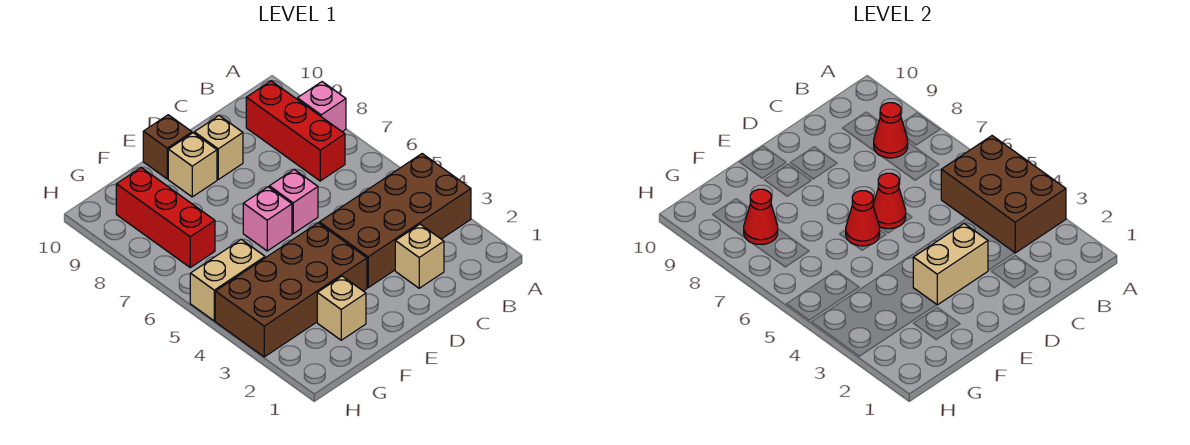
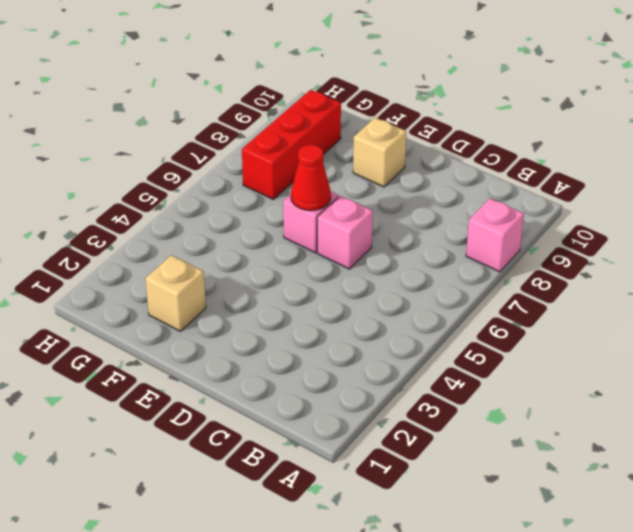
none -> brown 2x4 brick [319,154,471,287]
none -> red 1x3 brick [246,81,345,181]
none -> tan 1x1 brick [395,224,444,288]

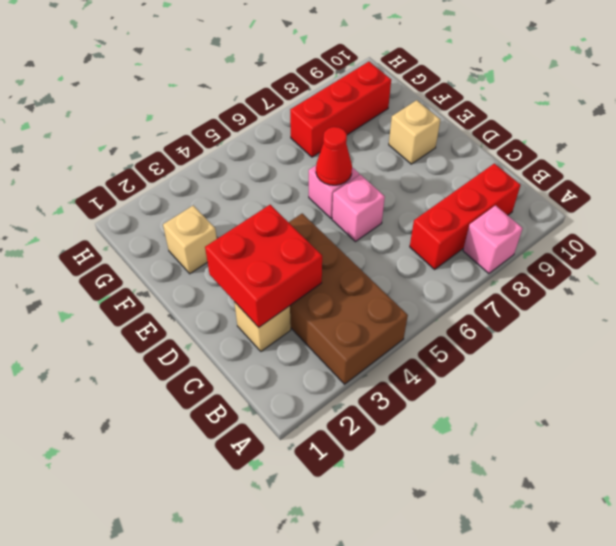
red 2x2 brick [205,205,322,327] -> tan 1x2 brick [913,224,988,305]
none -> tan 1x1 brick [194,115,243,179]
none -> brown 2x4 brick [215,223,367,357]
none -> brown 1x1 brick [143,115,192,179]

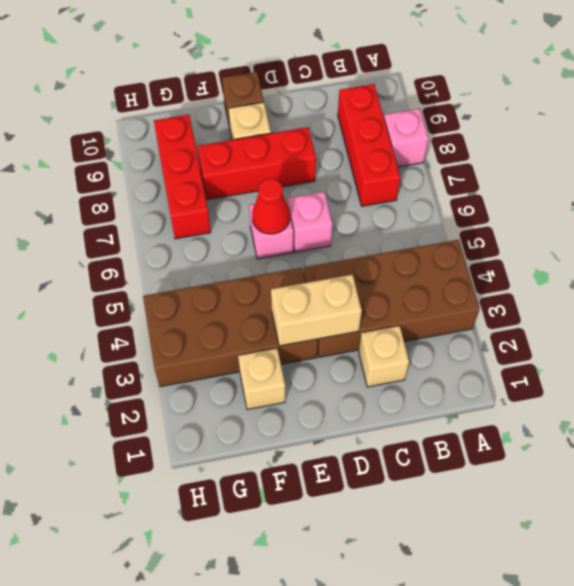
red 1x3 brick [197,127,316,200] -> none
none -> tan 1x1 brick [194,115,243,179]
none -> tan 1x2 brick [190,239,265,321]
none -> brown 2x3 brick [941,136,1066,253]

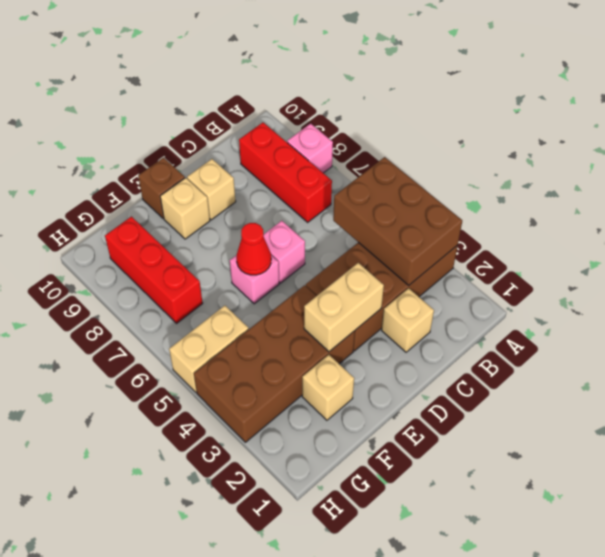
none -> red 1x1 cone [874,103,908,158]
none -> red 1x1 cone [873,173,906,229]
none -> red 1x1 cone [744,189,778,245]

